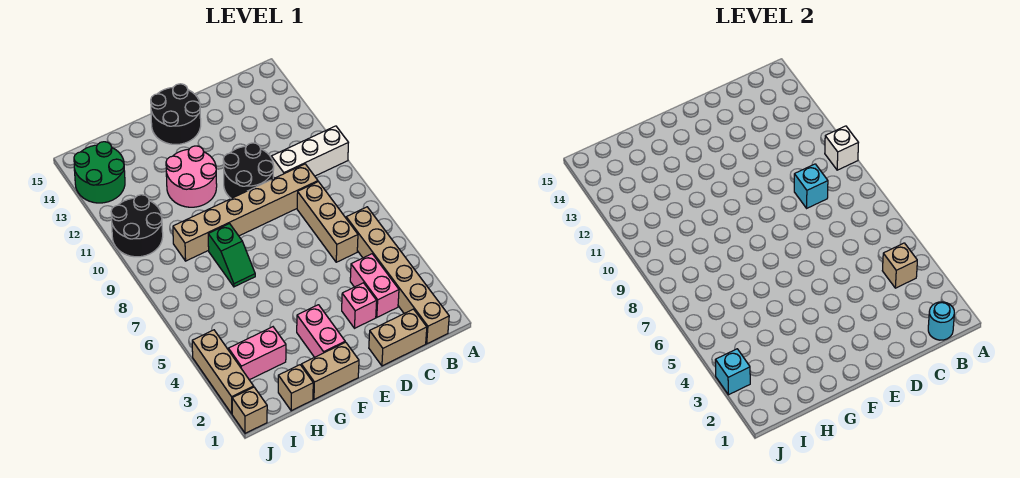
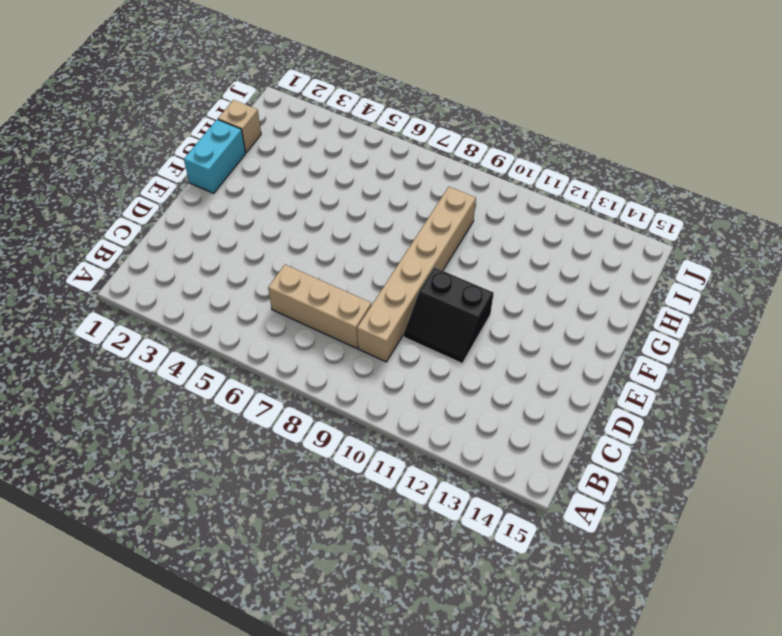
black 2x2 slope [404,267,494,363] -> black 2x2 round brick [223,143,274,198]
cyan 1x2 brick [184,119,246,193] -> tan 1x2 brick [301,342,359,399]
none -> white 1x3 brick [271,126,348,178]
none -> tan 1x6 brick [346,207,449,344]
none -> tan 1x2 brick [369,309,427,366]

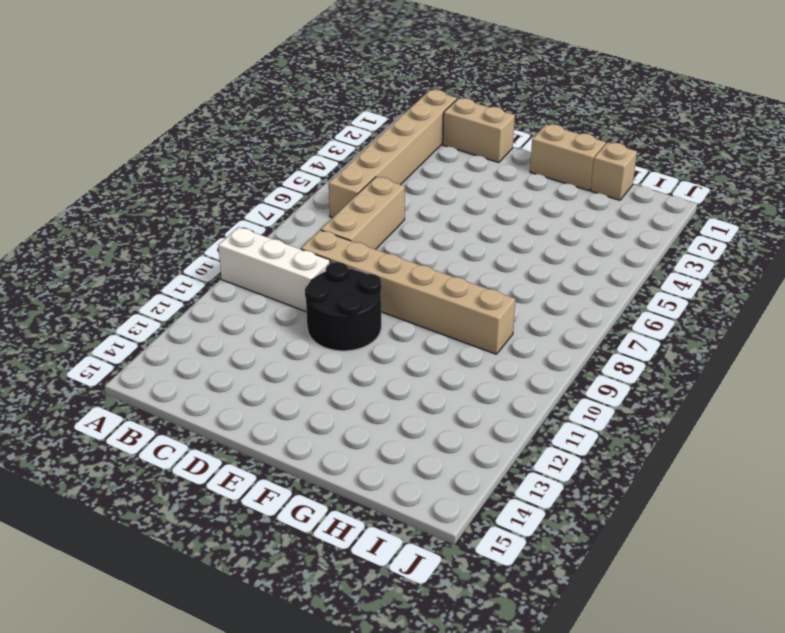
none -> pink 1x2 brick [350,254,399,317]
none -> pink 1x1 brick [342,283,377,328]
none -> black 2x2 round brick [151,84,201,144]

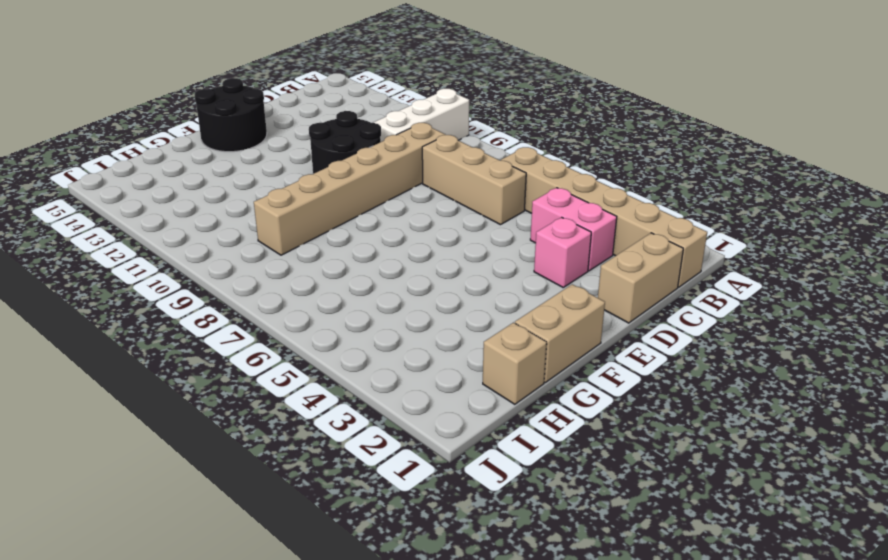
none -> pink 1x2 brick [297,305,345,357]
none -> pink 2x2 round brick [166,146,217,207]
none -> green 1x2 slope [208,224,255,287]

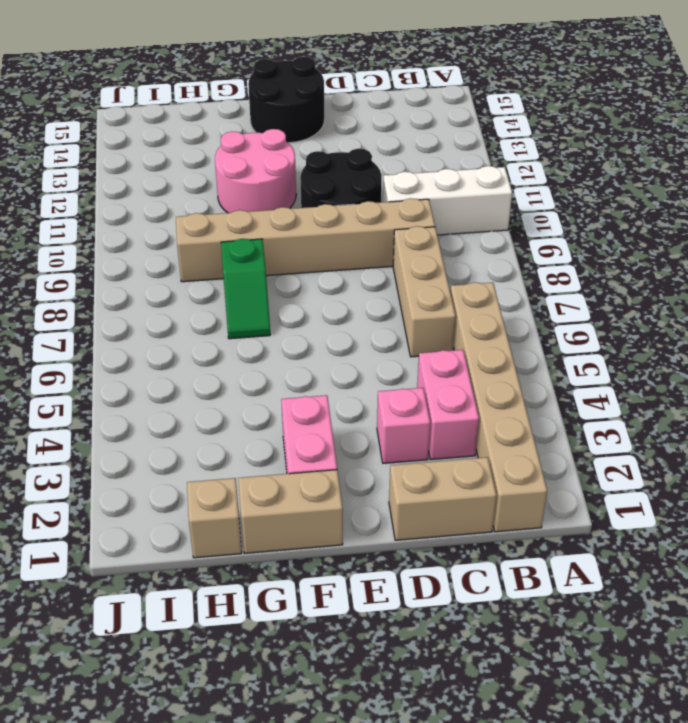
none -> pink 1x2 brick [228,327,286,380]
none -> black 2x2 round brick [111,195,163,257]
none -> green 2x2 round brick [74,142,125,203]

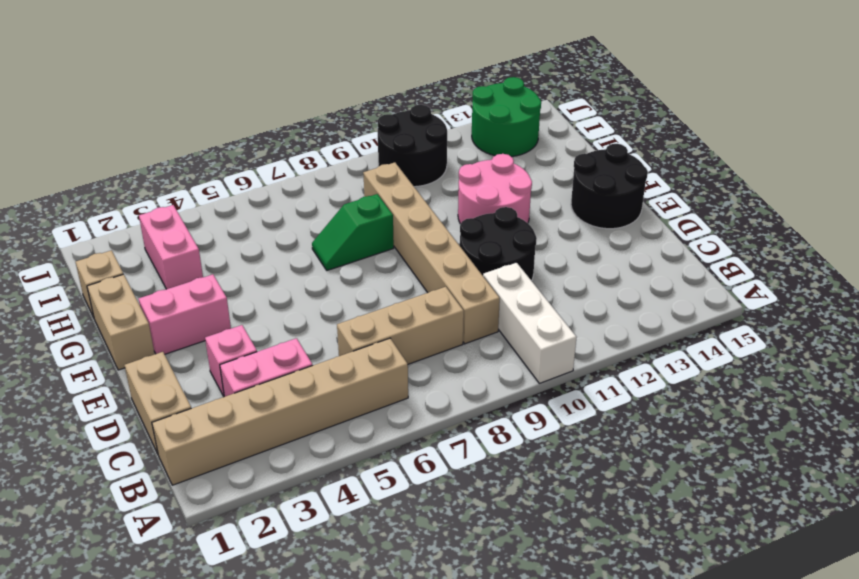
none -> tan 1x1 brick [232,387,267,433]
none -> tan 1x3 brick [192,330,254,414]
none -> white 1x1 brick [825,126,858,170]

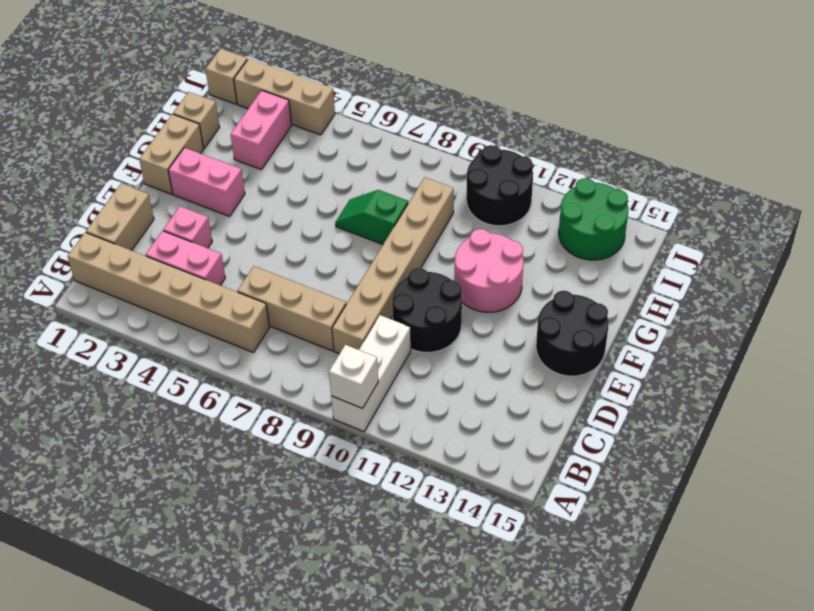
none -> cyan 1x1 round brick [928,302,954,340]
none -> tan 1x1 brick [882,243,917,288]
none -> cyan 1x1 brick [794,164,828,208]

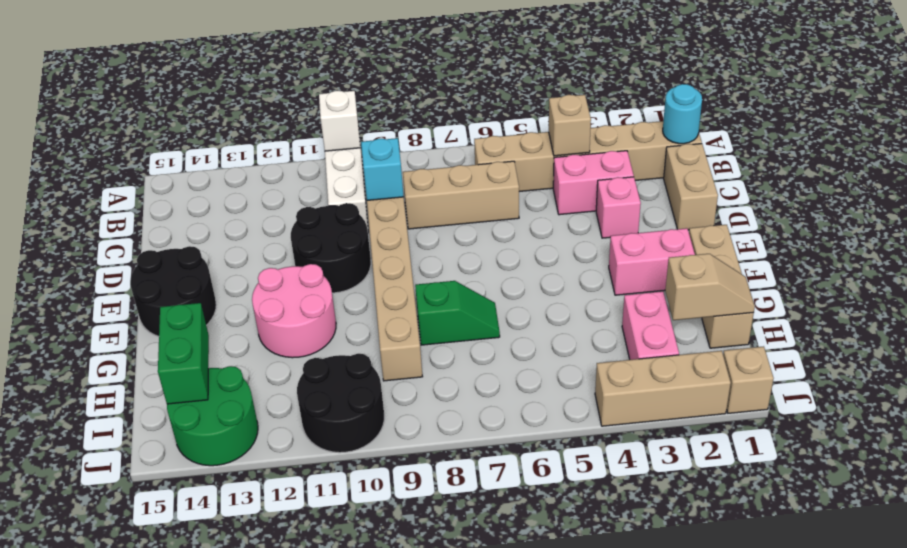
tan 1x2 slope [665,254,755,320] -> none
green 1x2 brick [158,303,209,404] -> none
none -> cyan 1x1 brick [715,349,750,395]

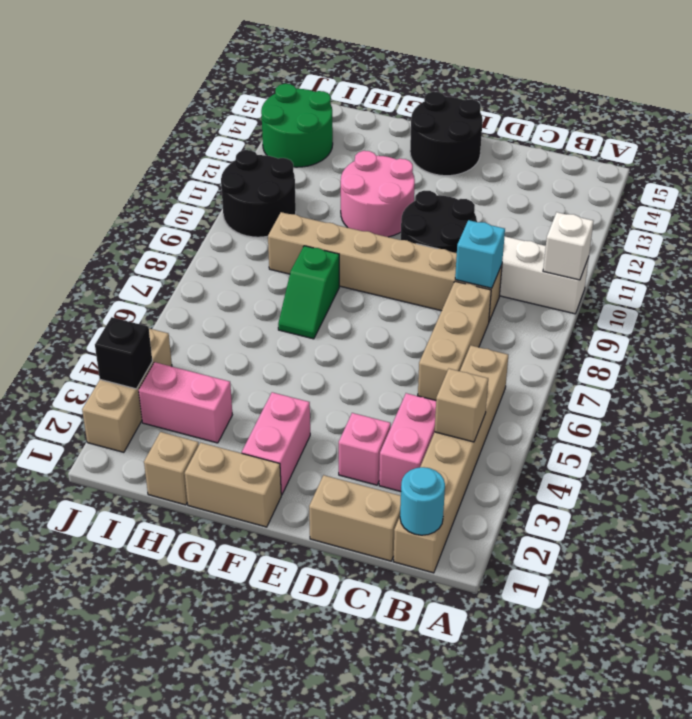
black 1x1 brick [95,317,152,389] -> cyan 1x1 brick [715,349,750,395]
none -> tan 1x1 brick [232,387,267,433]

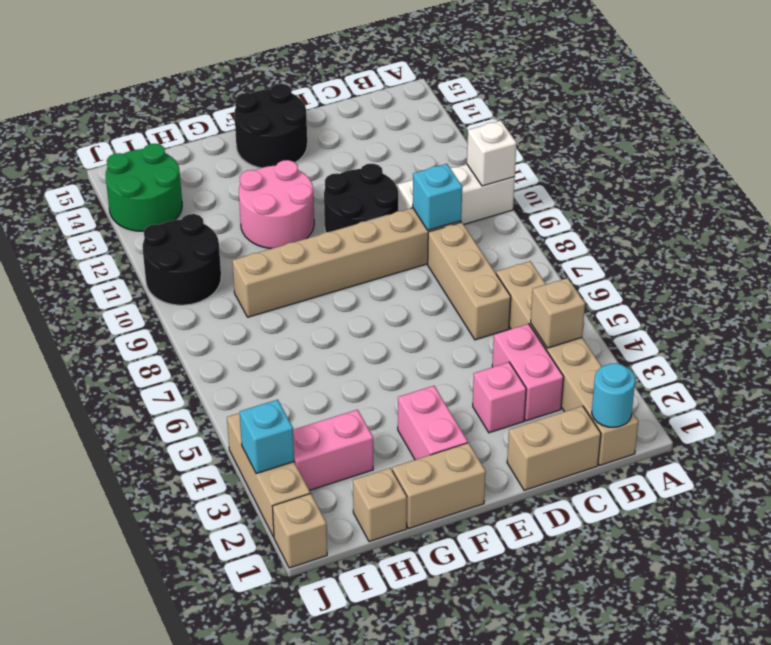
none -> green 1x2 slope [208,224,255,287]

